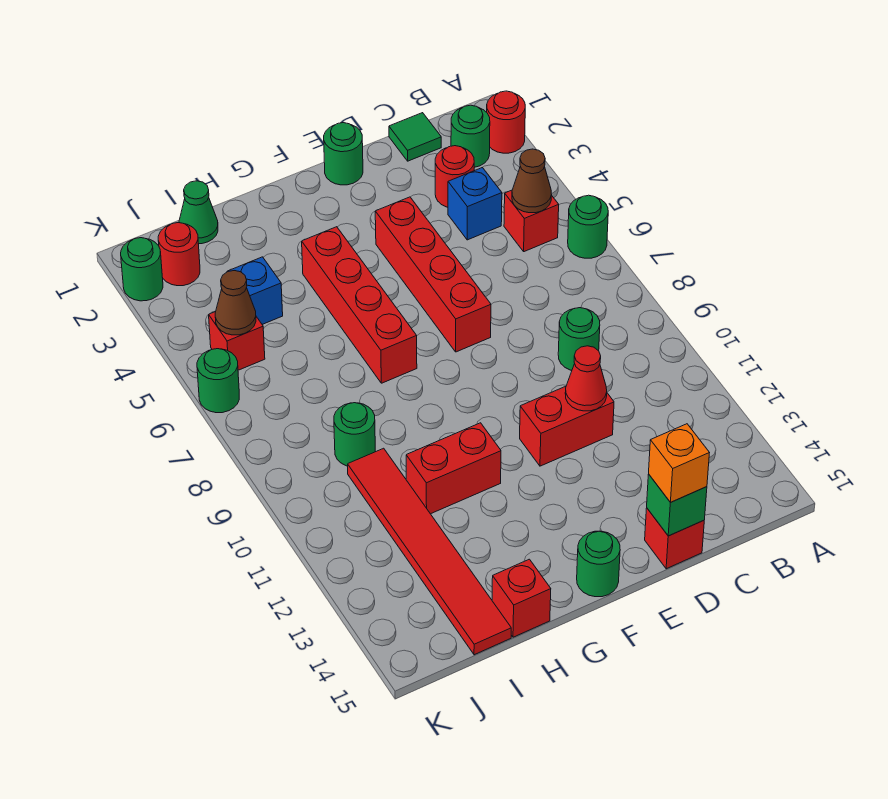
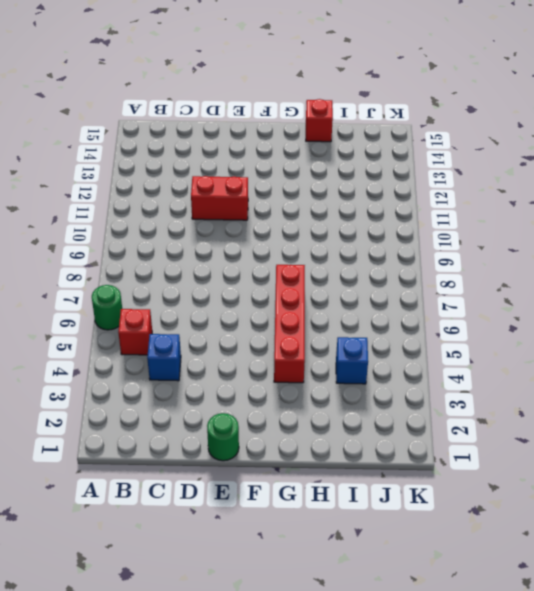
none -> red 1x1 round brick [487,91,525,153]
none -> green 1x1 round brick [451,105,490,167]
none -> green 1x1 tile [389,113,441,161]

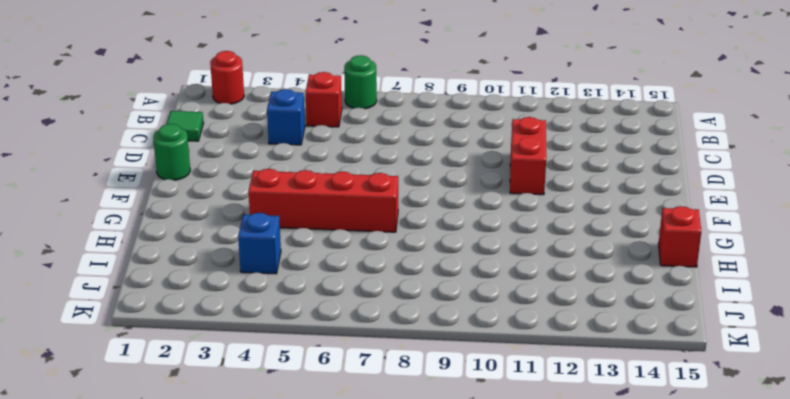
none -> green 1x1 round brick [451,105,490,167]
none -> red 1x1 round brick [435,146,474,207]
none -> green 1x1 round brick [558,308,600,370]

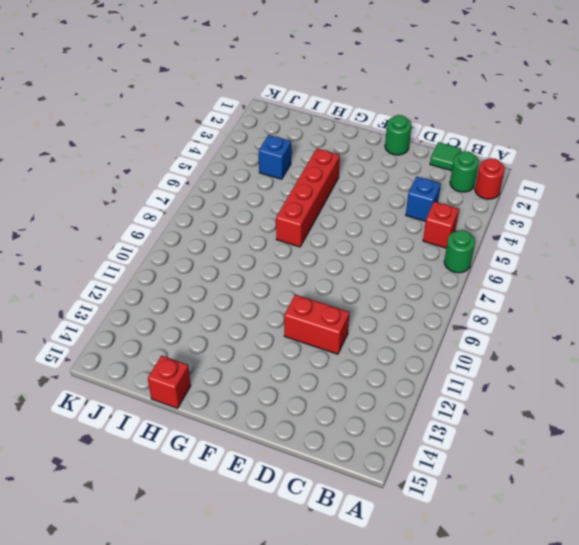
none -> red 1x1 round brick [435,146,474,207]
none -> green 1x1 round brick [558,308,600,370]
none -> red 1x1 brick [645,508,704,569]

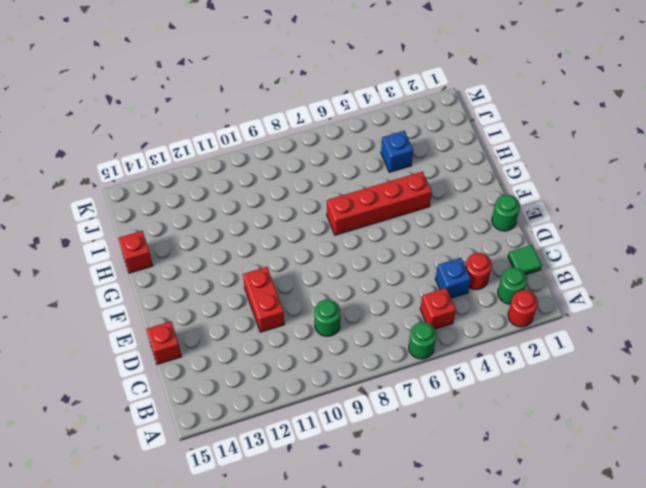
none -> red 1x4 brick [375,197,491,352]
none -> green 1x1 round brick [577,531,620,597]
none -> red 1x2 brick [406,423,501,514]

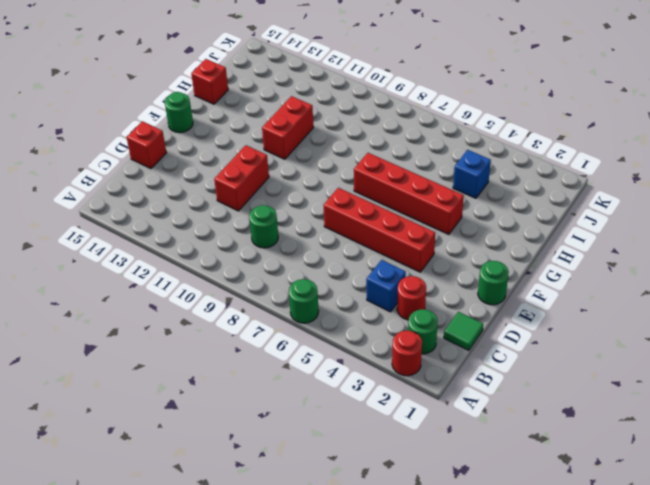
none -> red 1x1 brick [504,190,559,252]
none -> green 1x1 cone [179,181,218,244]
none -> green 1x1 round brick [334,403,375,466]

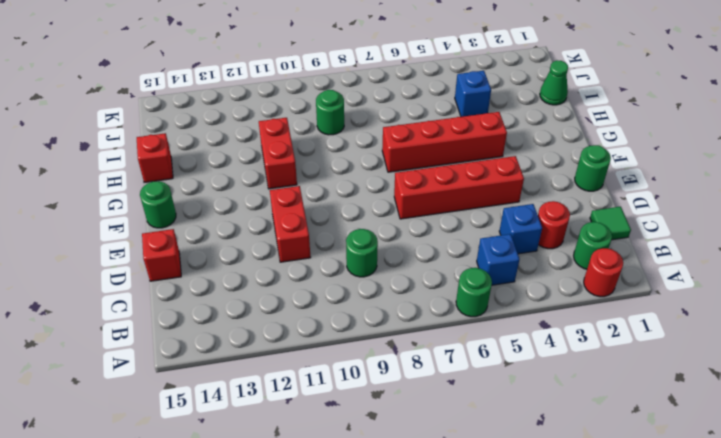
blue 1x1 brick [477,234,519,285] -> red 1x1 brick [504,190,559,252]
none -> red 1x6 tile [348,448,511,655]
none -> red 1x1 round brick [158,223,200,286]
none -> red 1x1 brick [209,312,265,370]

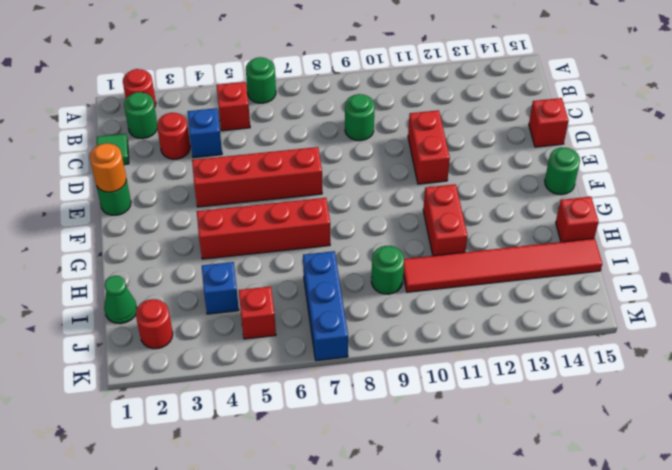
orange 1x1 round brick [90,143,126,192] -> none
blue 1x3 brick [303,251,348,361] -> none
none -> green 1x1 round brick [121,238,163,301]
none -> green 1x1 round brick [197,349,239,413]
none -> brown 1x1 cone [512,149,552,213]

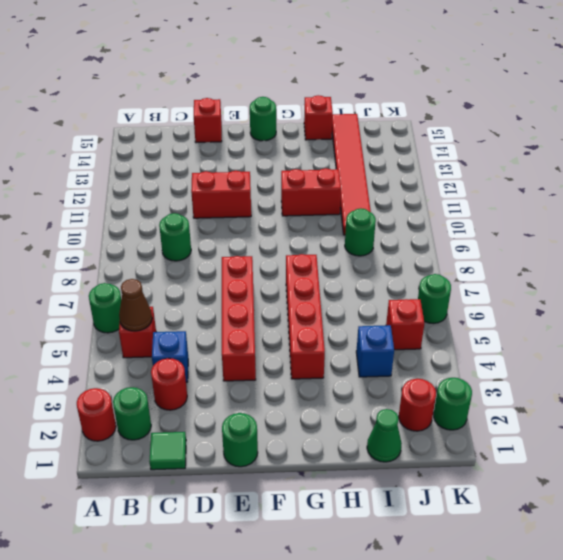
none -> red 1x1 cone [565,346,607,411]
none -> green 1x1 brick [647,474,707,536]
none -> brown 1x1 cone [215,271,256,335]

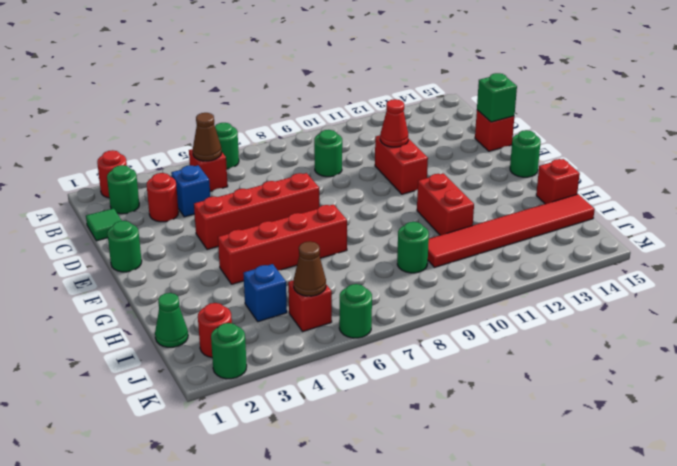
none -> orange 1x1 brick [649,424,709,502]

